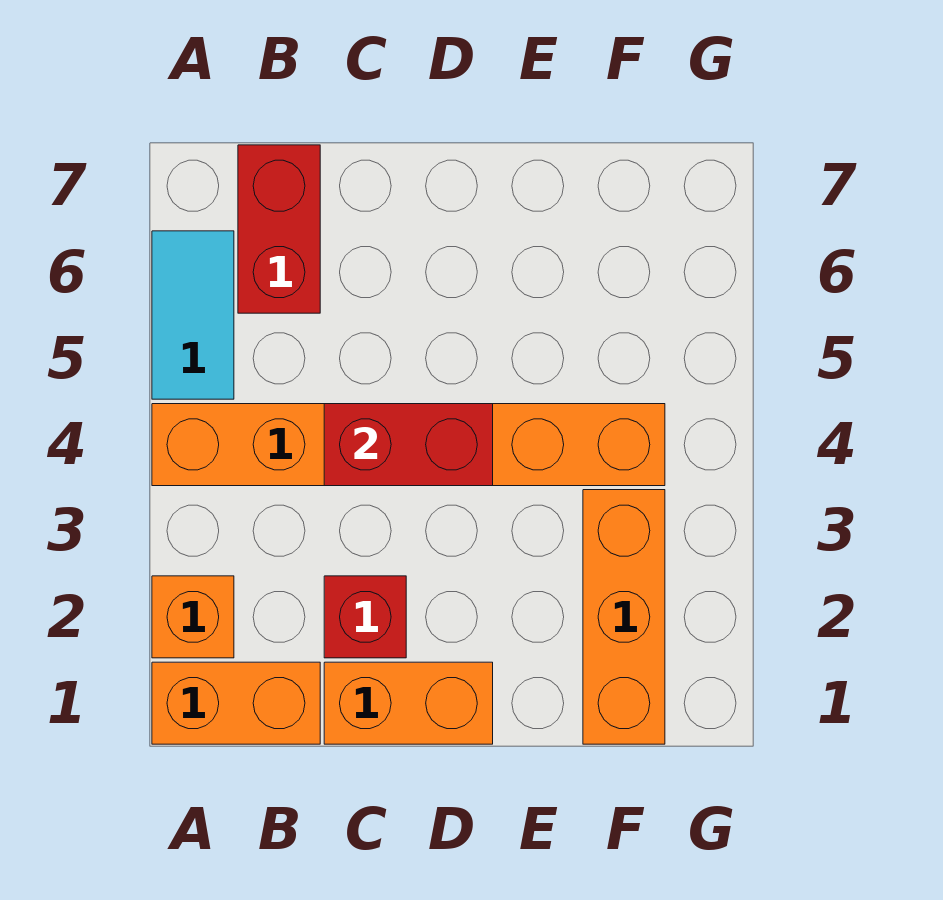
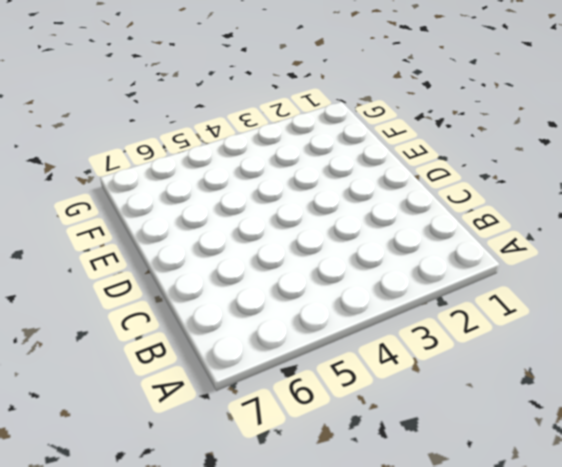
none -> orange 1x2 brick [152,662,320,744]
none -> orange 1x1 brick [152,576,234,658]

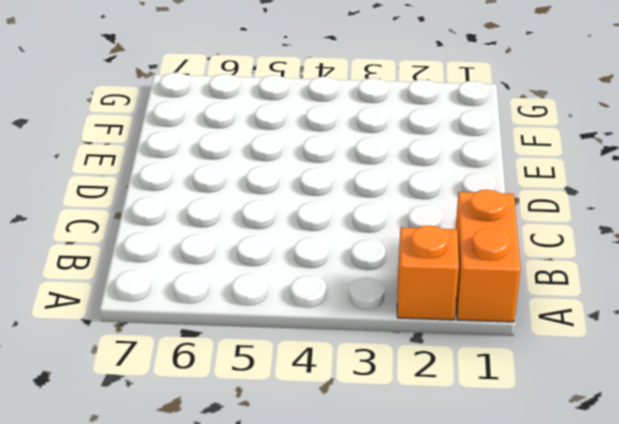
none -> orange 1x6 brick [152,404,665,486]
none -> cyan 1x2 tile [152,231,234,399]

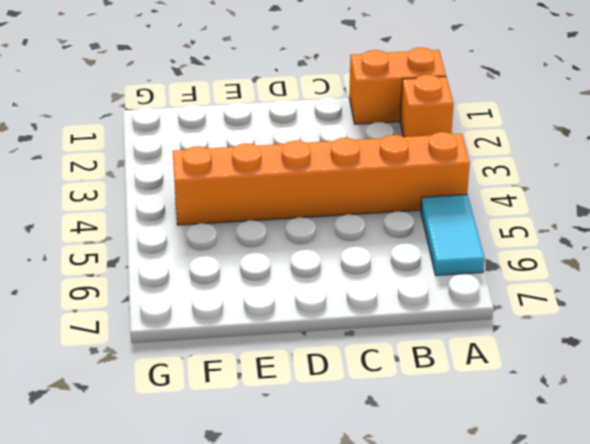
none -> red 1x2 brick [238,145,320,313]
none -> orange 1x2 brick [324,662,493,744]

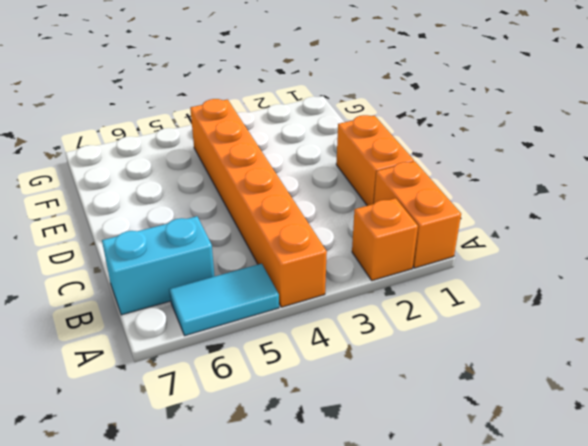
cyan 1x2 brick [102,216,215,315] -> red 1x2 brick [238,145,320,313]
none -> red 1x1 brick [324,576,406,658]
none -> orange 1x3 brick [583,490,665,744]

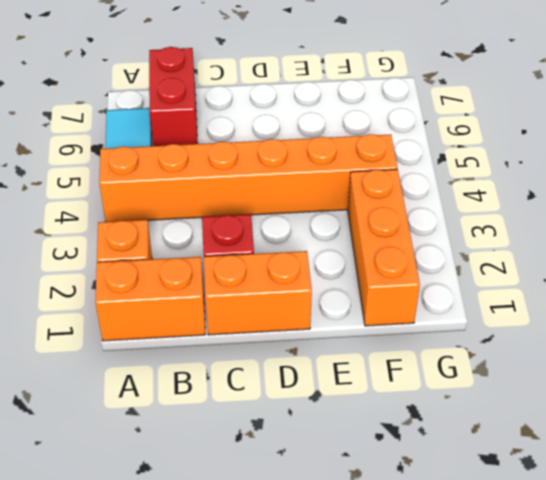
none -> red 1x2 brick [324,404,493,486]

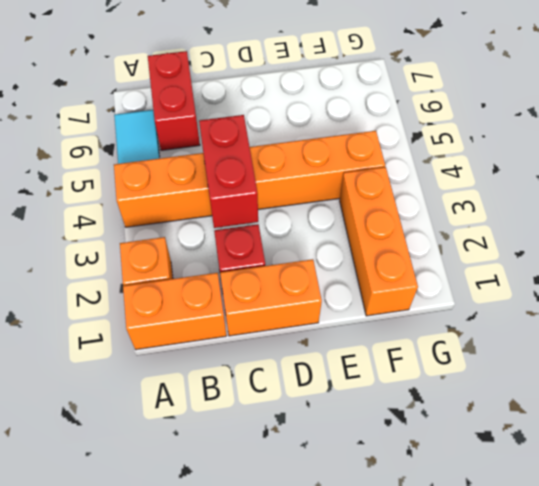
red 1x2 brick [199,115,258,228] -> red 1x2 brick turned to [324,404,493,486]

